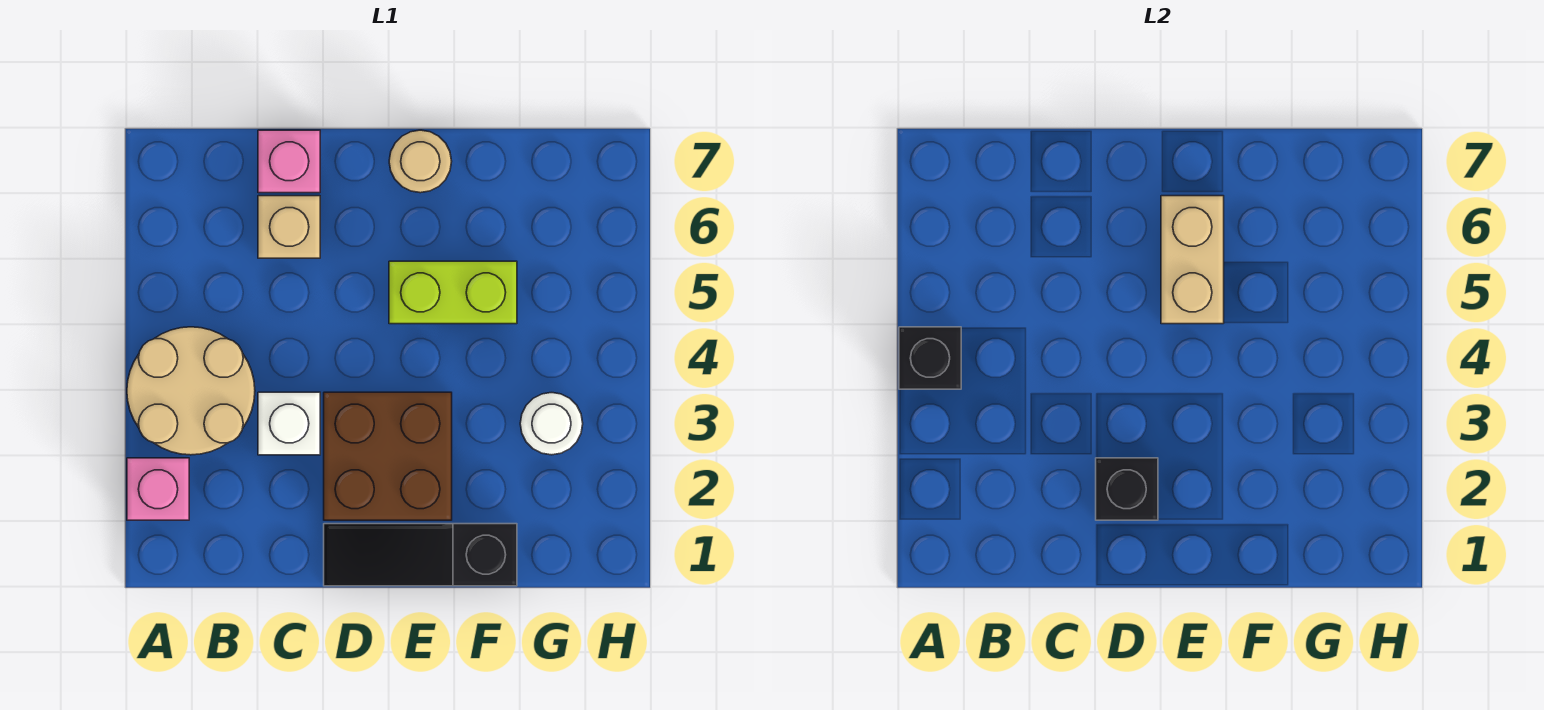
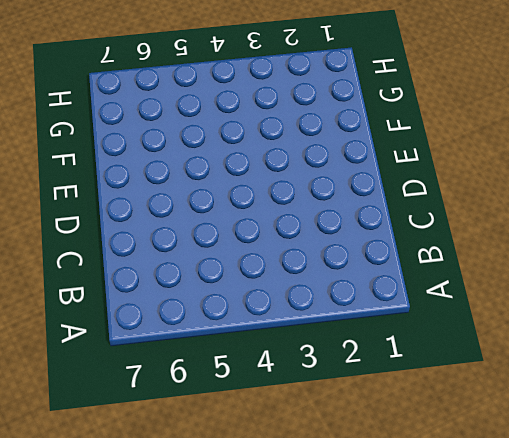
none -> pink 1x1 brick [127,458,189,520]
none -> tan 2x2 round brick [127,327,255,455]
none -> white 1x1 brick [258,392,320,455]

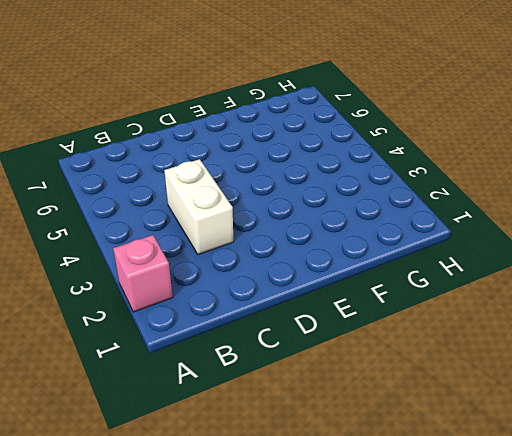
white 1x2 brick [164,159,233,254] -> white 1x1 brick [258,392,320,455]
none -> tan 2x2 round brick [127,327,255,455]
none -> tan 1x1 brick [258,196,320,258]
none -> pink 1x1 brick [258,130,320,193]

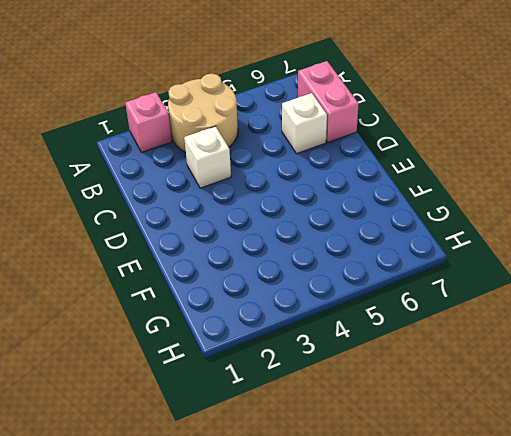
pink 1x2 brick [298,61,359,142] -> pink 1x1 brick [258,130,320,193]
white 1x1 brick [282,93,327,154] -> tan 1x1 brick [258,196,320,258]
none -> black 1x3 slope [324,524,517,586]
none -> brown 2x2 brick [324,392,452,520]
none -> lime 1x2 brick [389,261,517,324]

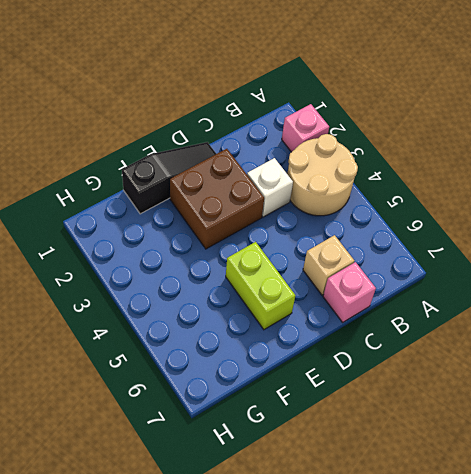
lime 1x2 brick [226,242,295,330] -> lime 1x2 brick turned to [389,261,517,324]
none -> tan 1x1 round brick [389,130,452,193]
none -> white 1x1 round brick [520,393,583,455]
none -> black 1x1 brick [899,327,961,389]

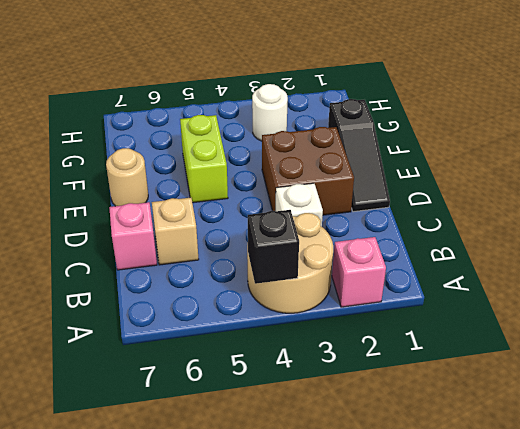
none -> black 1x1 brick [1096,458,1158,520]
none -> tan 1x2 brick [1161,196,1224,324]

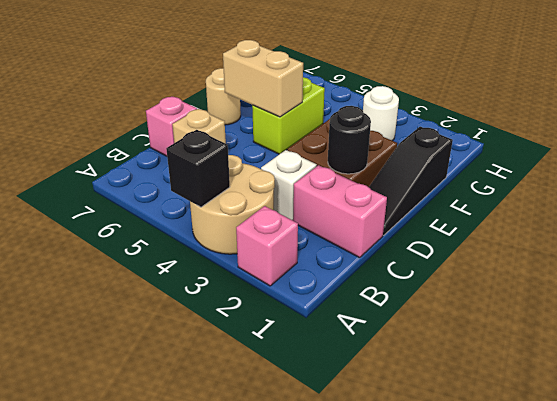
pink 1x2 brick [293,165,387,258] -> none
black 1x1 round brick [328,106,371,174] -> black 1x1 brick [1096,458,1158,520]

